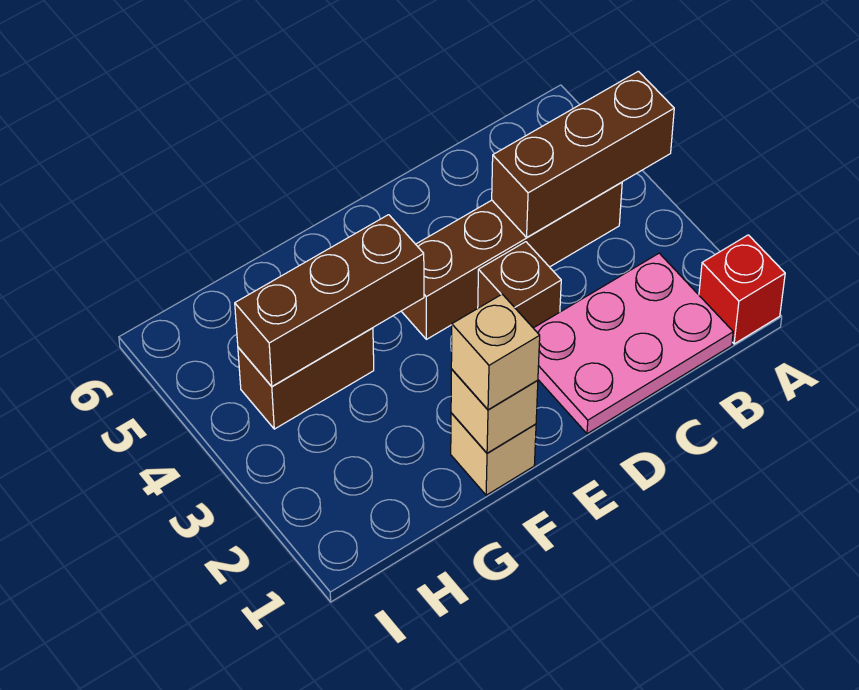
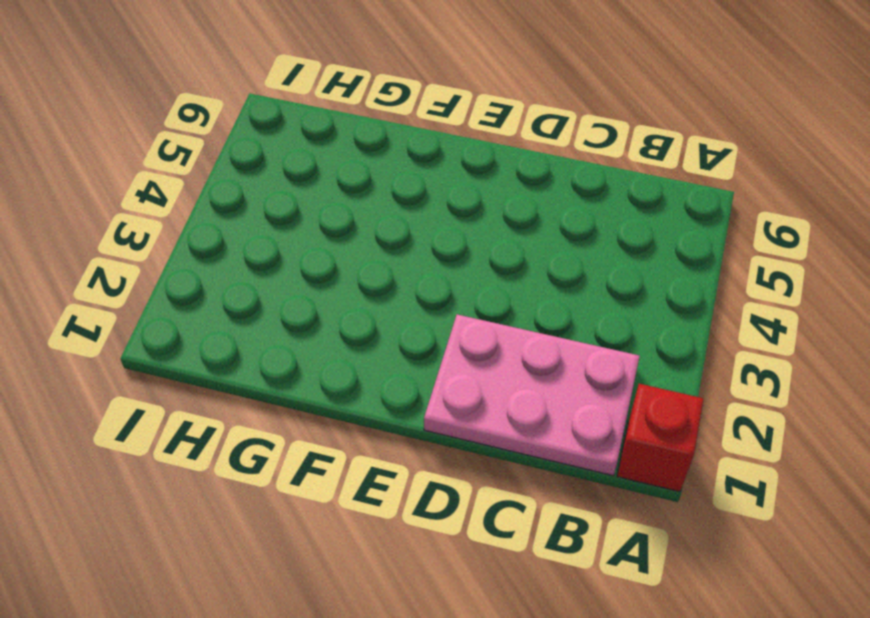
none -> brown 1x4 brick [401,182,622,339]
none -> brown 1x1 brick [478,242,561,328]

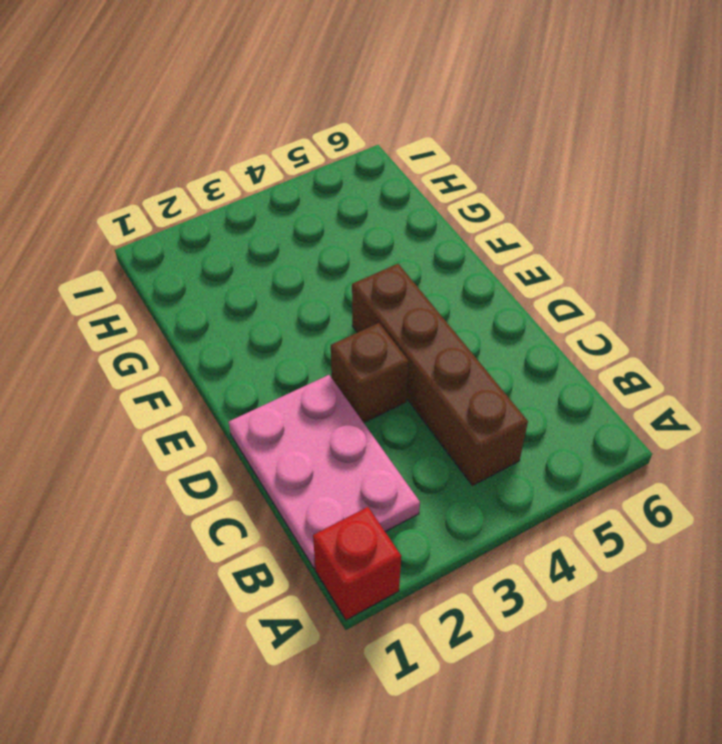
none -> tan 1x1 brick [451,413,536,495]
none -> brown 1x2 brick [238,328,374,429]

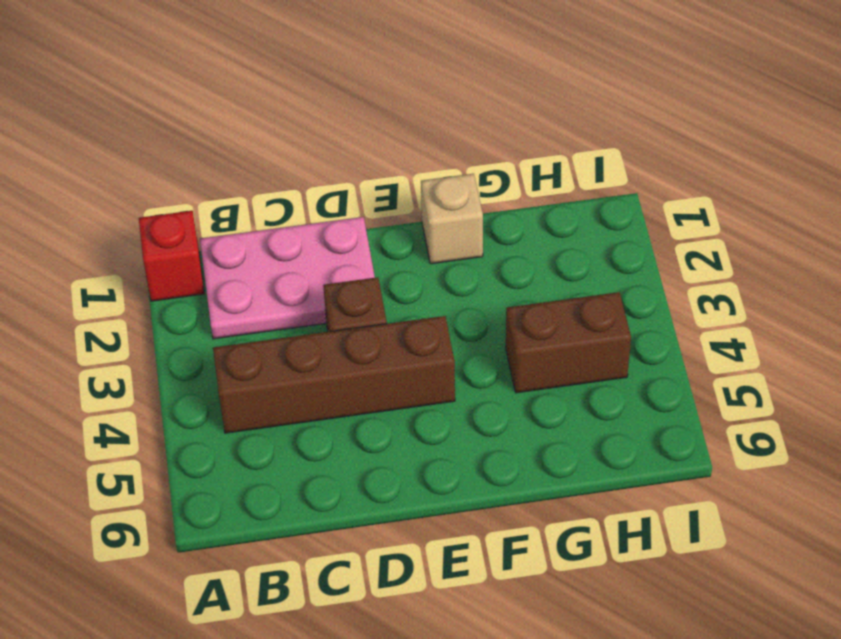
none -> brown 1x3 brick [492,71,674,237]
none -> tan 1x1 brick [451,369,538,453]

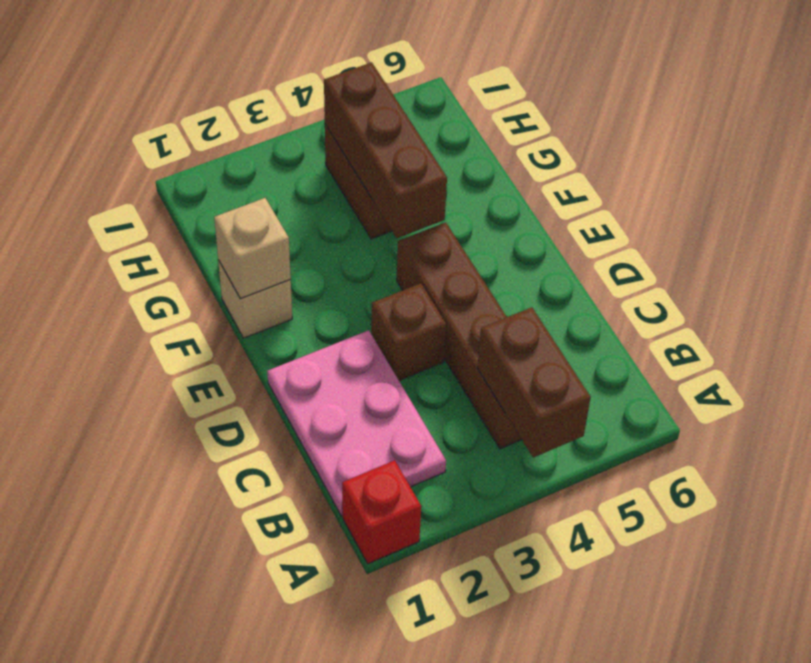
brown 1x2 brick [477,307,591,458] -> brown 1x3 brick [492,71,674,237]
none -> tan 1x1 brick [451,294,540,410]

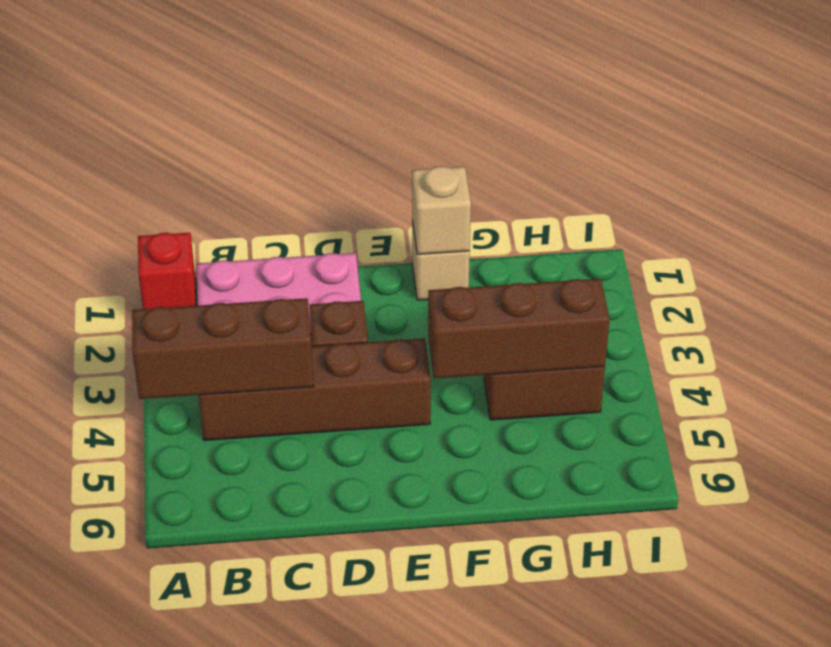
none -> tan 1x1 brick [451,294,540,410]

